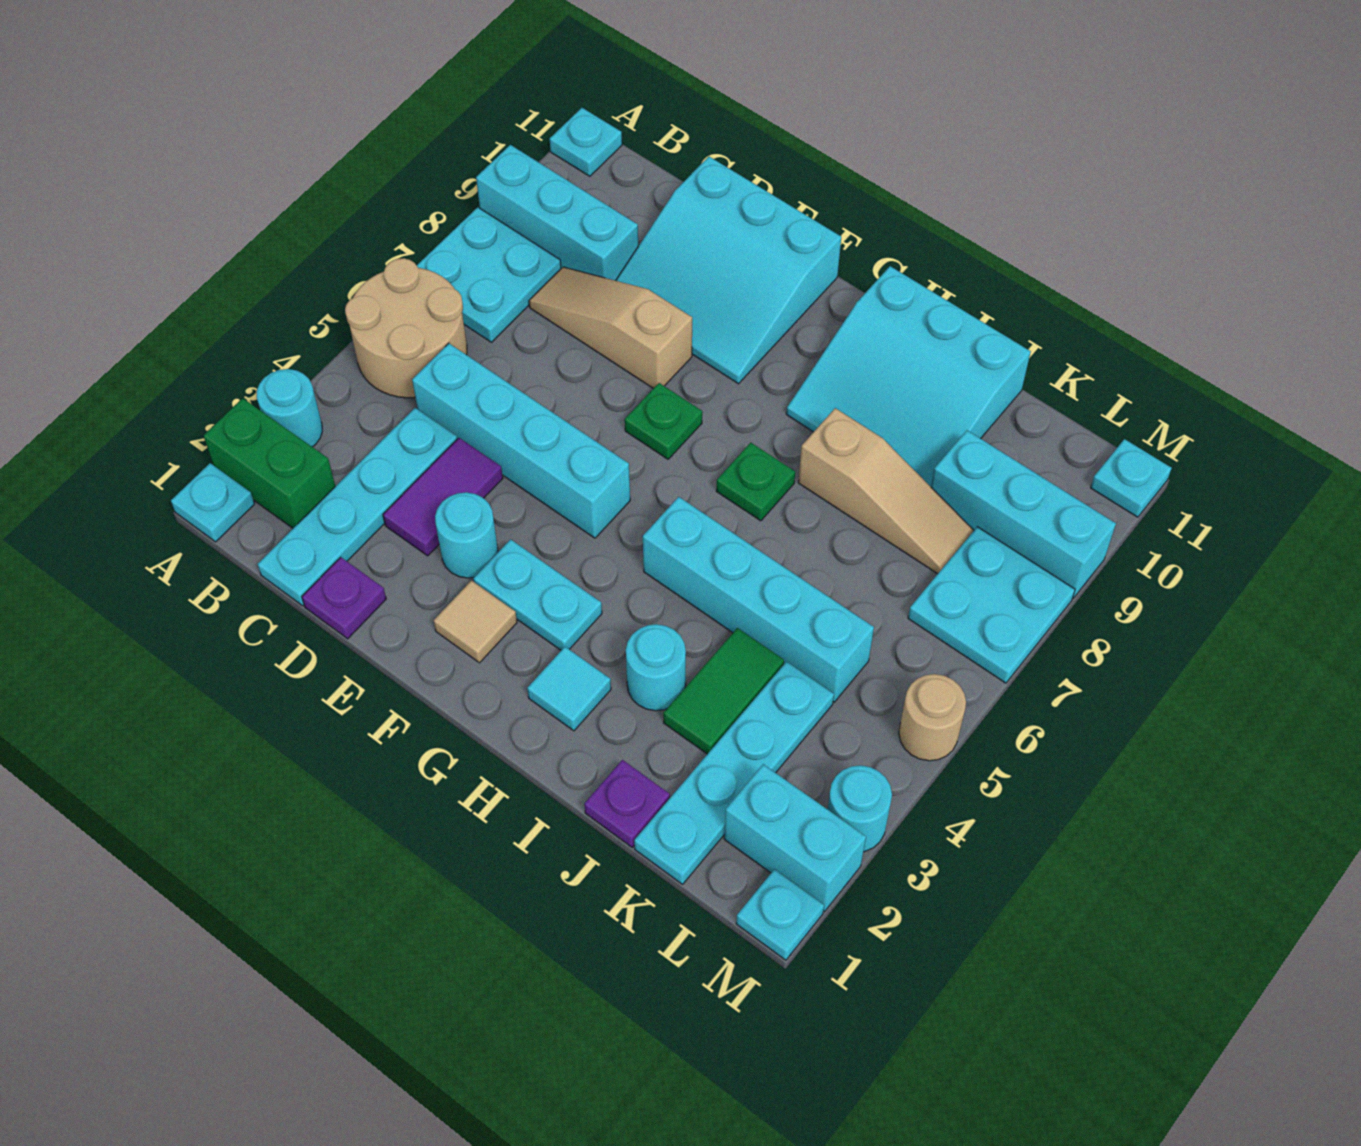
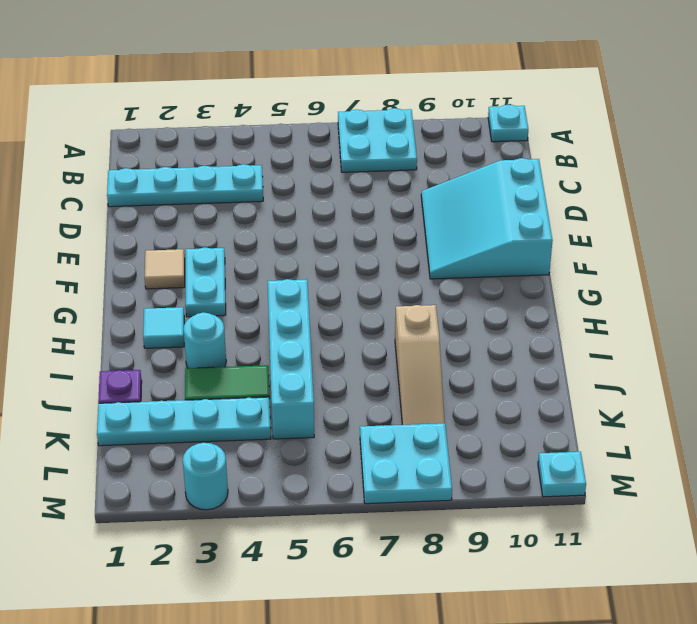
none -> cyan 1x1 plate [171,463,254,542]
none -> green 1x2 brick [204,398,335,528]
none -> cyan 1x1 round brick [257,369,322,447]
none -> tan 2x2 round brick [345,258,467,398]

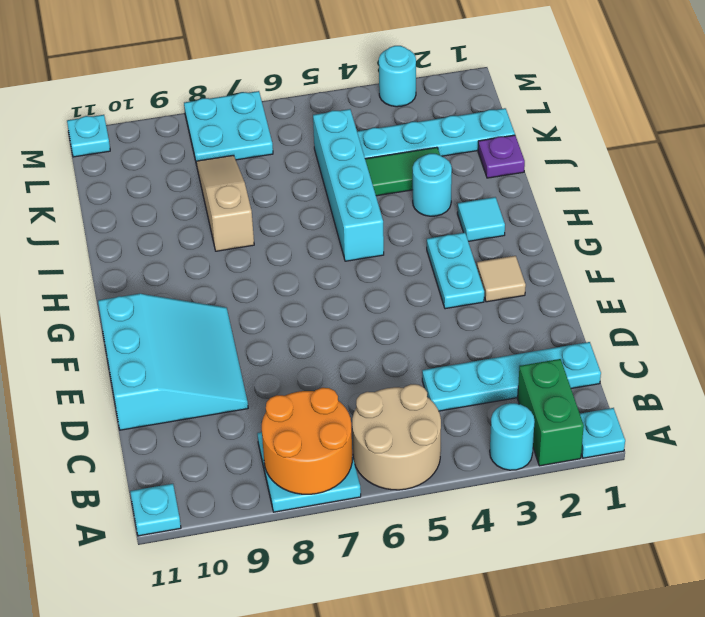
orange 2x2 round brick [262,388,352,494] -> none
none -> cyan 1x3 brick [476,145,638,281]
none -> cyan 1x4 brick [412,343,630,538]
none -> tan 1x3 slope [529,267,692,388]
none -> purple 1x1 plate [302,557,386,639]

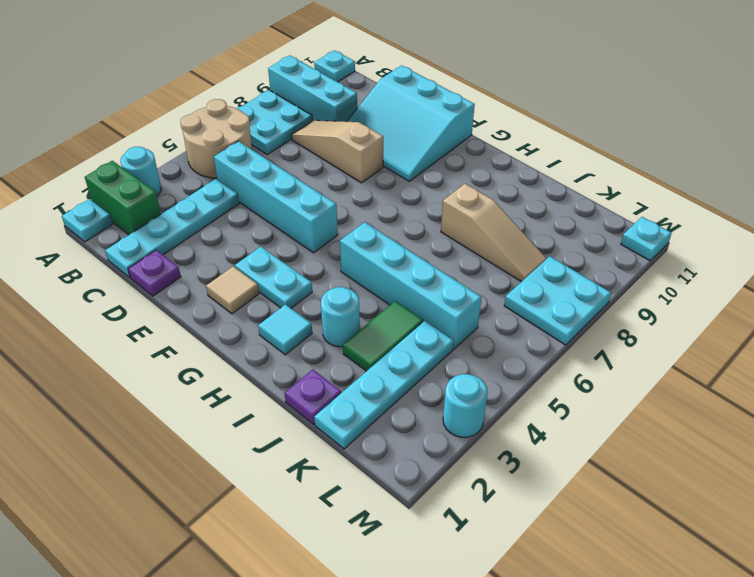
none -> purple 1x2 tile [383,438,503,556]
none -> cyan 1x1 round brick [435,492,498,578]
none -> green 1x1 plate [625,383,702,459]
none -> green 1x1 plate [716,443,795,521]

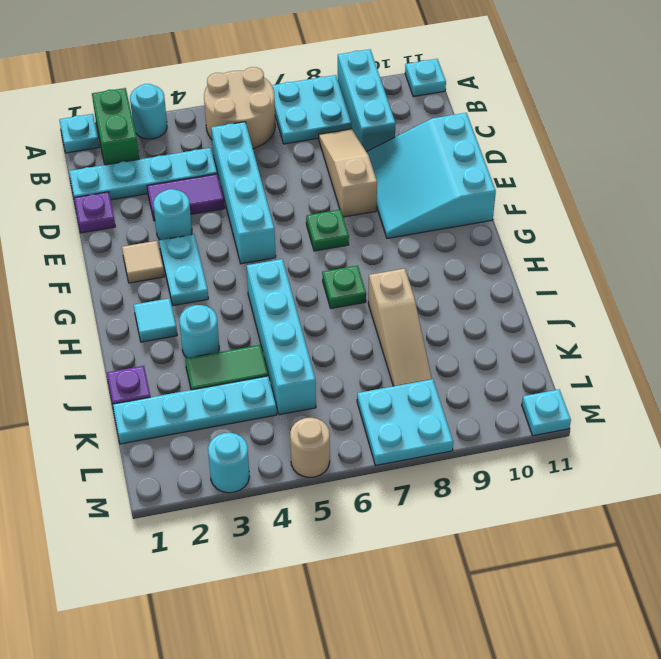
none -> cyan 3x3 slope [786,266,1031,487]
none -> cyan 1x3 brick [931,430,1116,598]
none -> cyan 1x2 brick [724,764,866,911]
none -> cyan 1x1 plate [736,869,824,960]

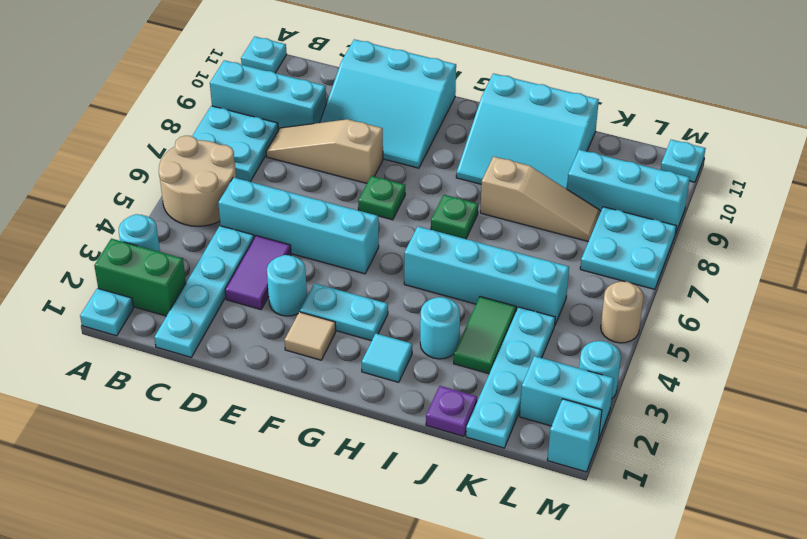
cyan 1x1 brick [547,399,602,472] -> cyan 1x1 plate [736,869,824,960]
none -> purple 1x1 plate [302,557,386,639]

